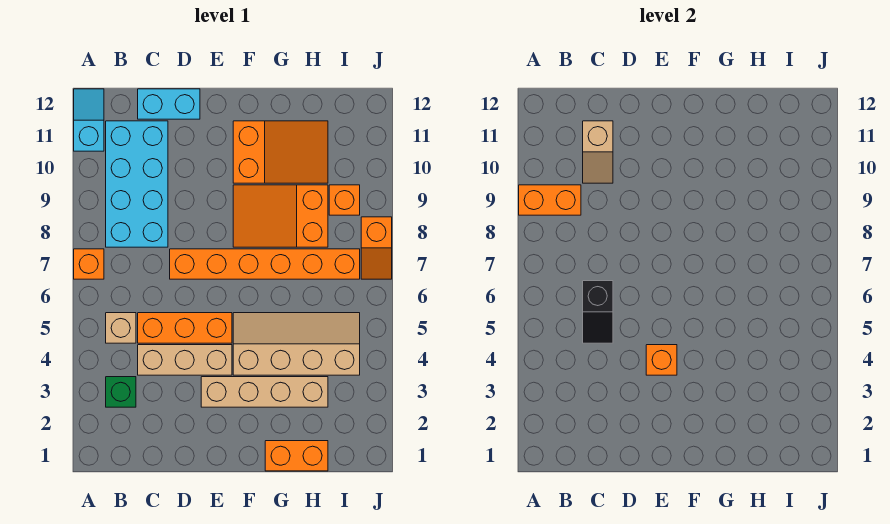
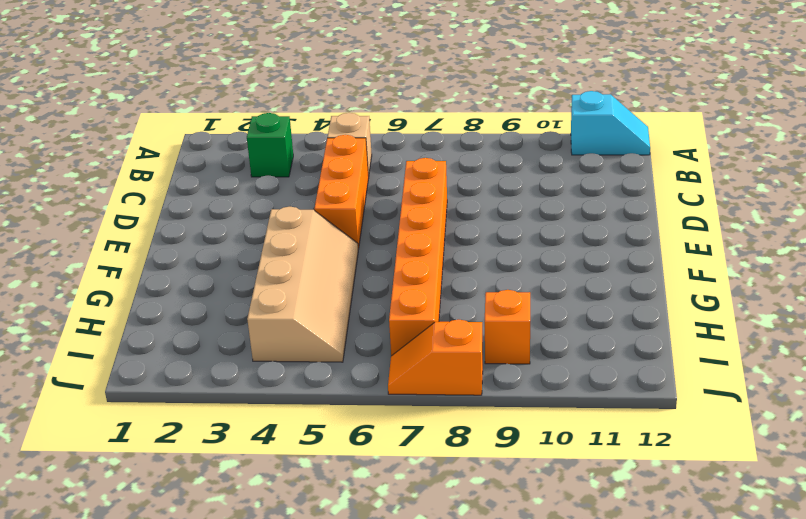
none -> orange 1x1 brick [74,249,104,279]
none -> cyan 2x4 brick [106,121,168,247]
none -> tan 1x3 brick [138,345,232,375]

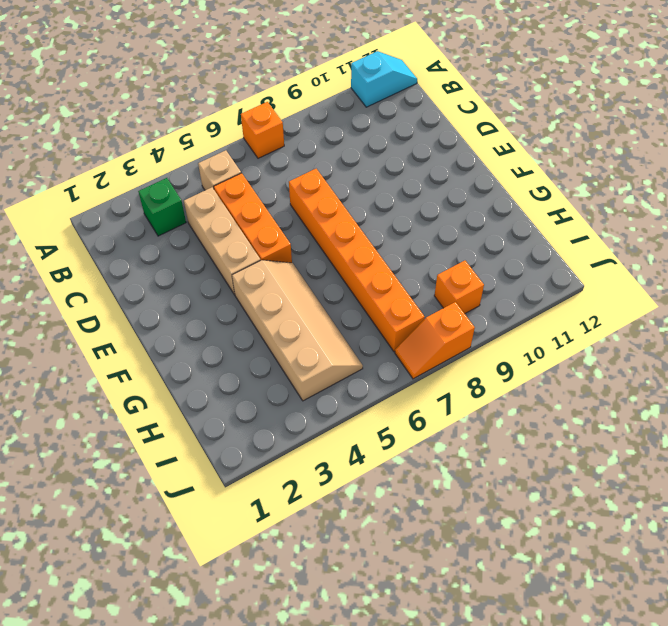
none -> cyan 2x4 brick [106,121,168,247]
none -> cyan 1x2 brick [138,89,200,119]
none -> tan 1x4 brick [201,377,328,407]

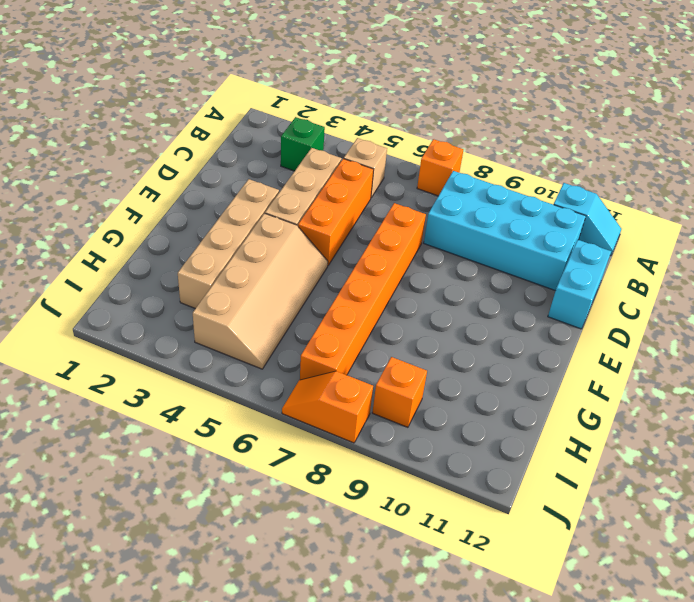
none -> orange 2x3 slope [233,185,328,247]
none -> orange 2x3 slope [233,121,328,183]
none -> orange 1x2 brick [265,441,328,471]

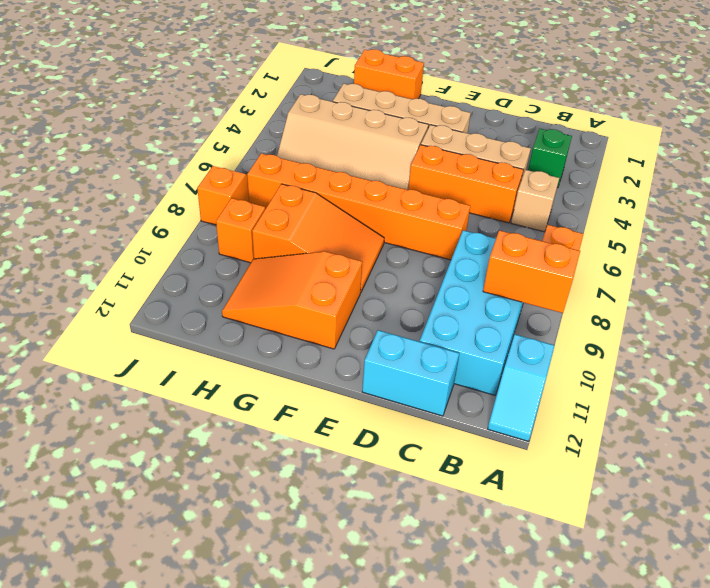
none -> black 1x2 slope [583,281,613,343]
none -> tan 1x2 slope [583,121,613,183]
none -> orange 1x1 brick [646,345,677,375]

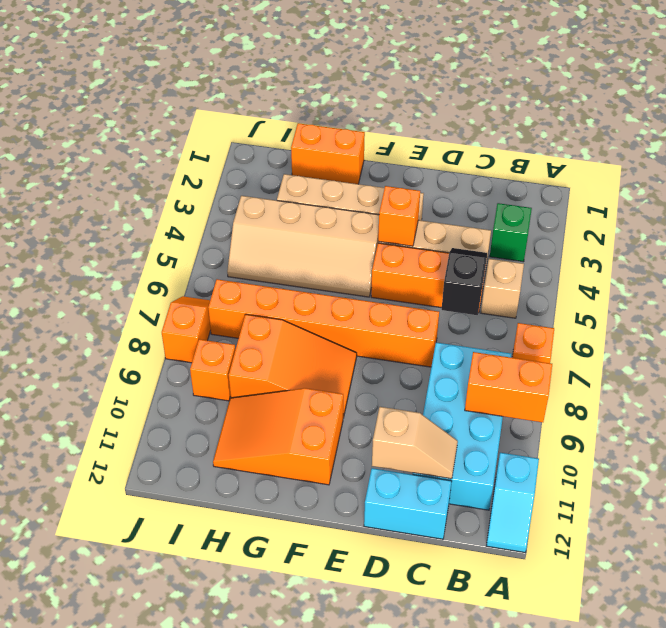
tan 1x2 slope [372,407,458,479] -> tan 1x2 slope turned to [583,121,613,183]

